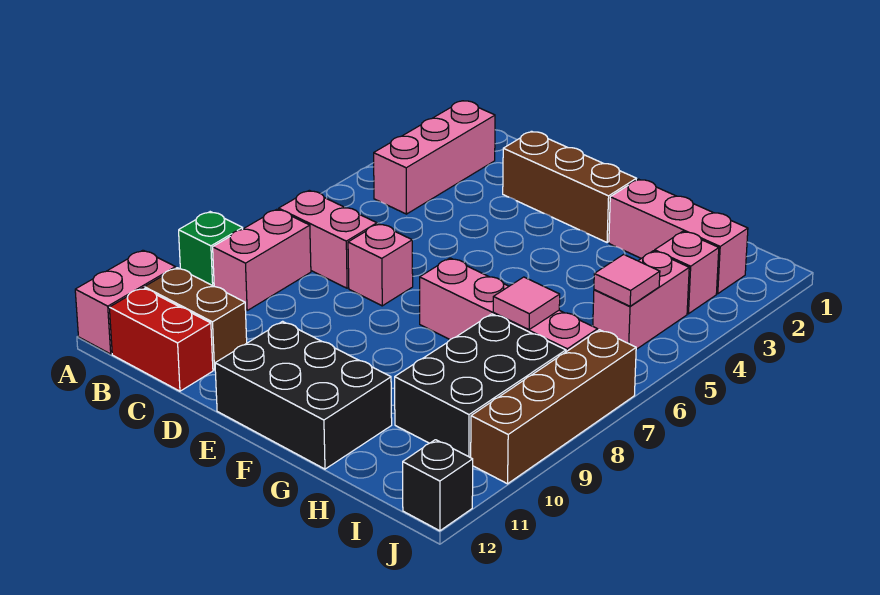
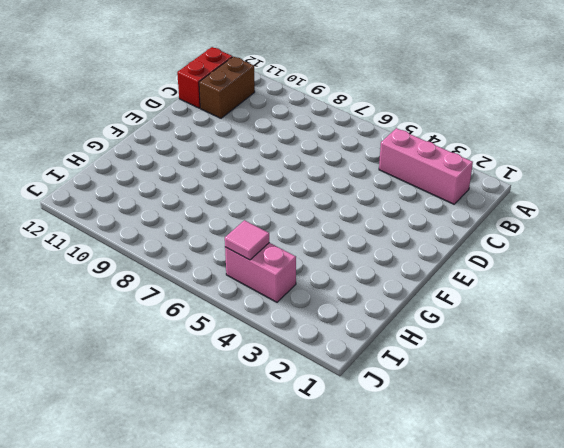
none -> green 1x1 brick [179,212,243,286]
none -> pink 1x2 brick [75,250,176,354]
none -> pink 1x2 brick [279,190,377,288]

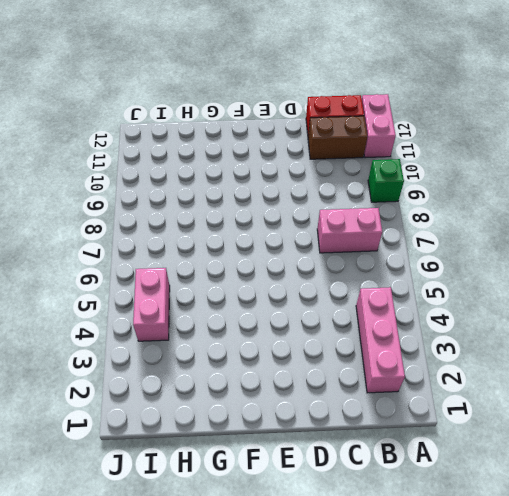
none -> pink 1x2 brick [213,209,311,310]
none -> brown 1x3 brick [503,131,636,242]
none -> pink 1x1 brick [348,224,413,306]

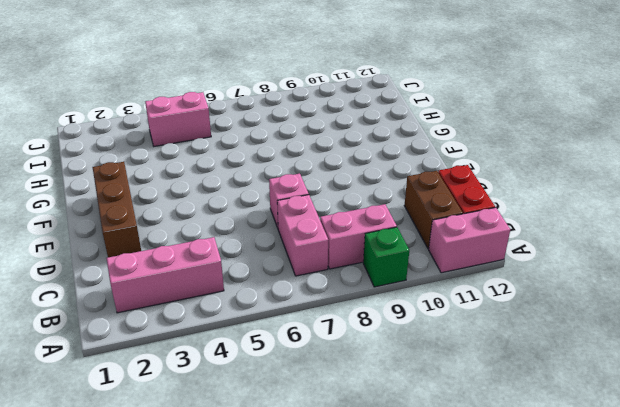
none -> black 2x3 brick [215,321,392,469]
none -> pink 1x4 brick [420,258,597,352]
none -> pink 1x3 brick [609,179,748,294]

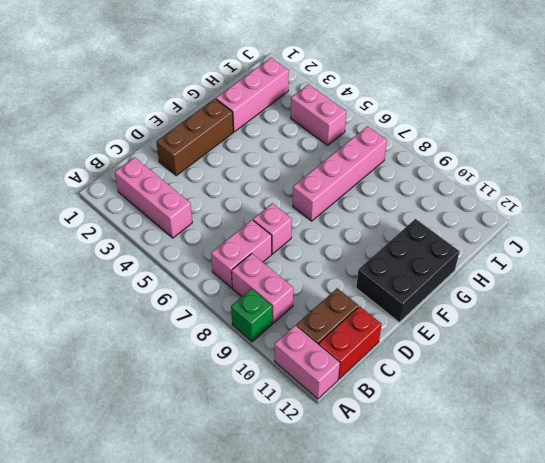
none -> black 2x3 brick [395,314,566,458]
none -> pink 1x1 brick [655,231,719,314]
none -> brown 1x4 brick [471,330,636,484]

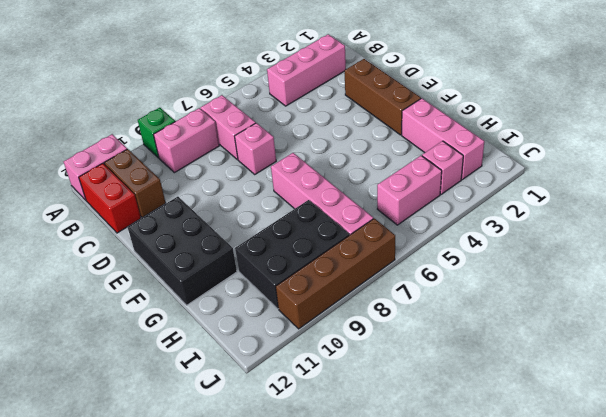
none -> black 1x1 brick [403,440,473,531]
none -> pink 1x1 tile [493,277,560,329]
none -> pink 1x1 tile [594,254,660,306]

